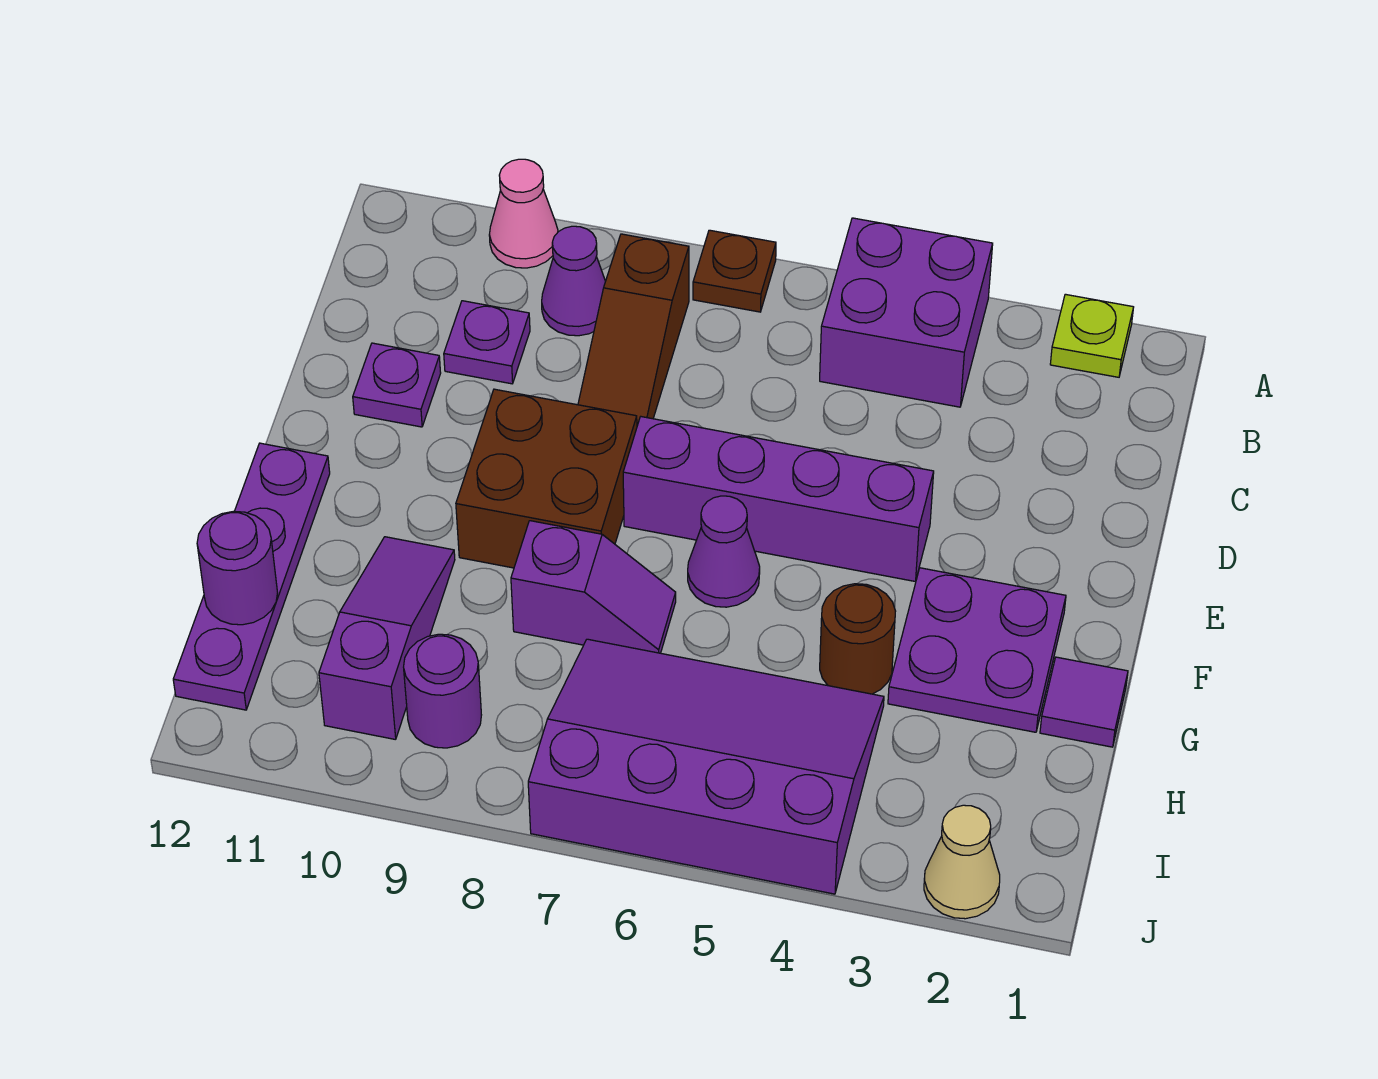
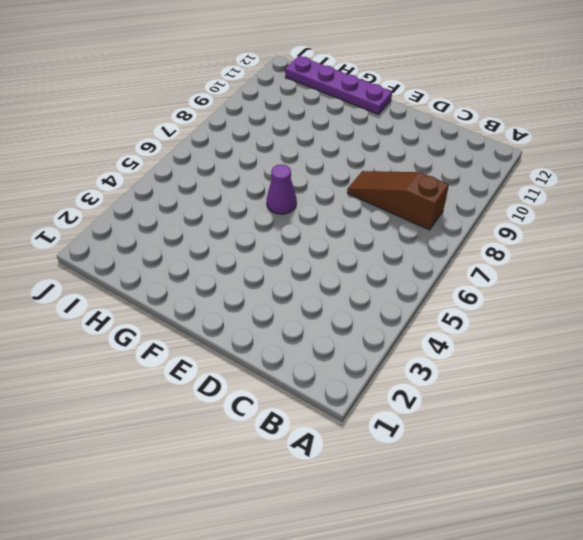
none -> lime 1x1 plate [1050,294,1134,377]
none -> purple 2x2 brick [820,218,993,407]
none -> brown 1x1 plate [693,230,776,312]

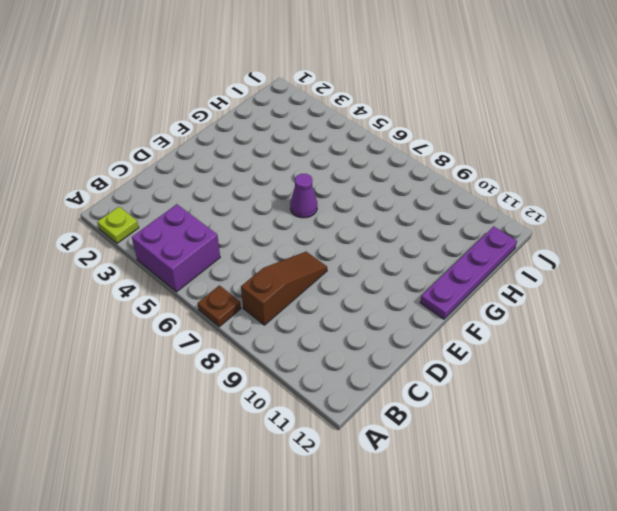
none -> pink 1x1 cone [489,159,558,268]
none -> purple 1x1 cone [542,226,606,336]
none -> purple 1x1 plate [444,301,530,384]

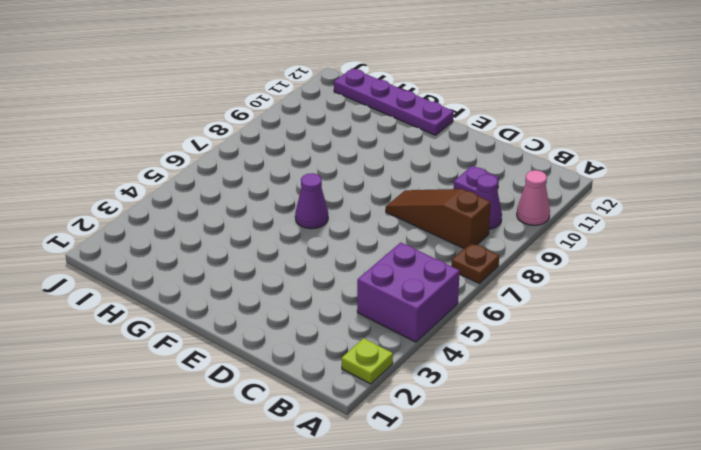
none -> purple 1x1 plate [353,343,441,427]
none -> purple 1x4 brick [623,417,934,581]
none -> brown 2x2 brick [456,389,637,568]

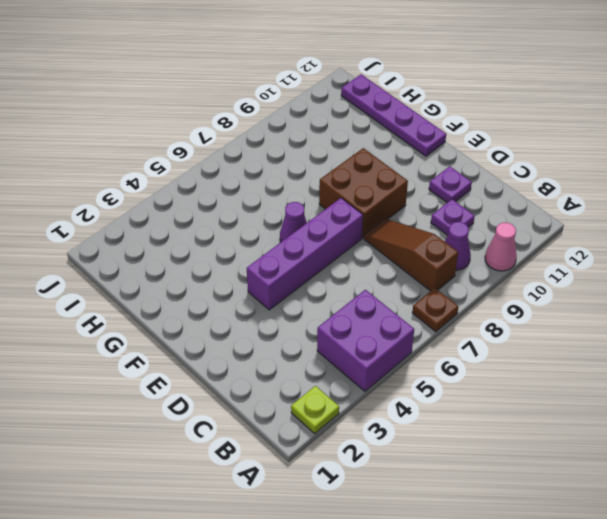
none -> purple 2x2 plate [888,568,1066,732]
none -> purple 1x1 tile [1040,657,1128,747]
none -> brown 1x1 round brick [820,584,896,694]

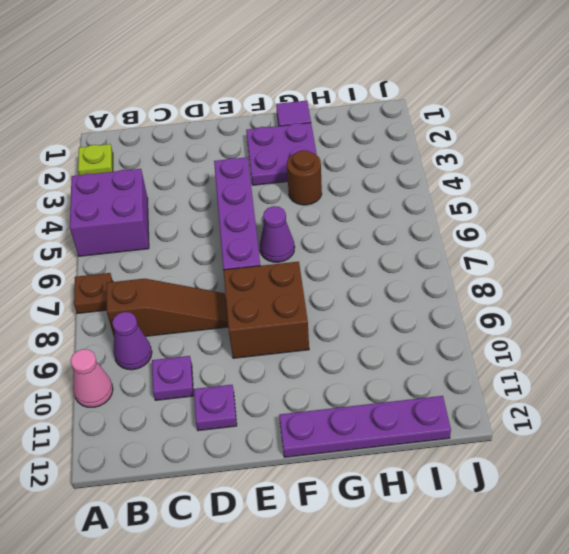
none -> purple 1x2 slope [511,521,676,653]
none -> purple 1x3 slope [319,537,455,740]
none -> purple 3x4 slope [528,639,884,894]

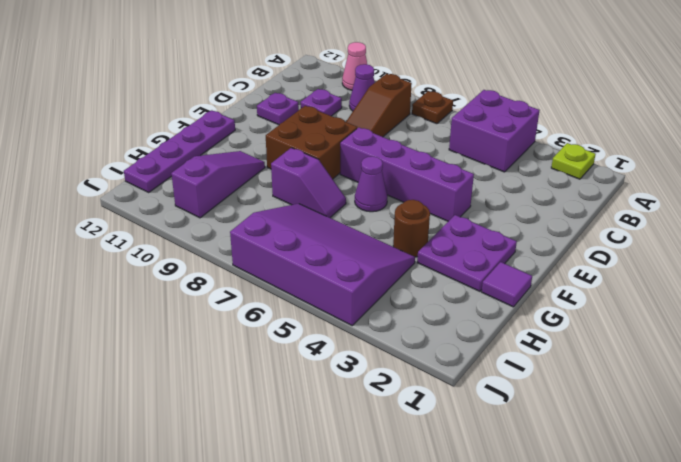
none -> purple 1x1 round brick [404,634,481,748]
none -> tan 1x1 cone [924,805,1000,919]
none -> purple 1x1 round brick [197,511,278,625]

